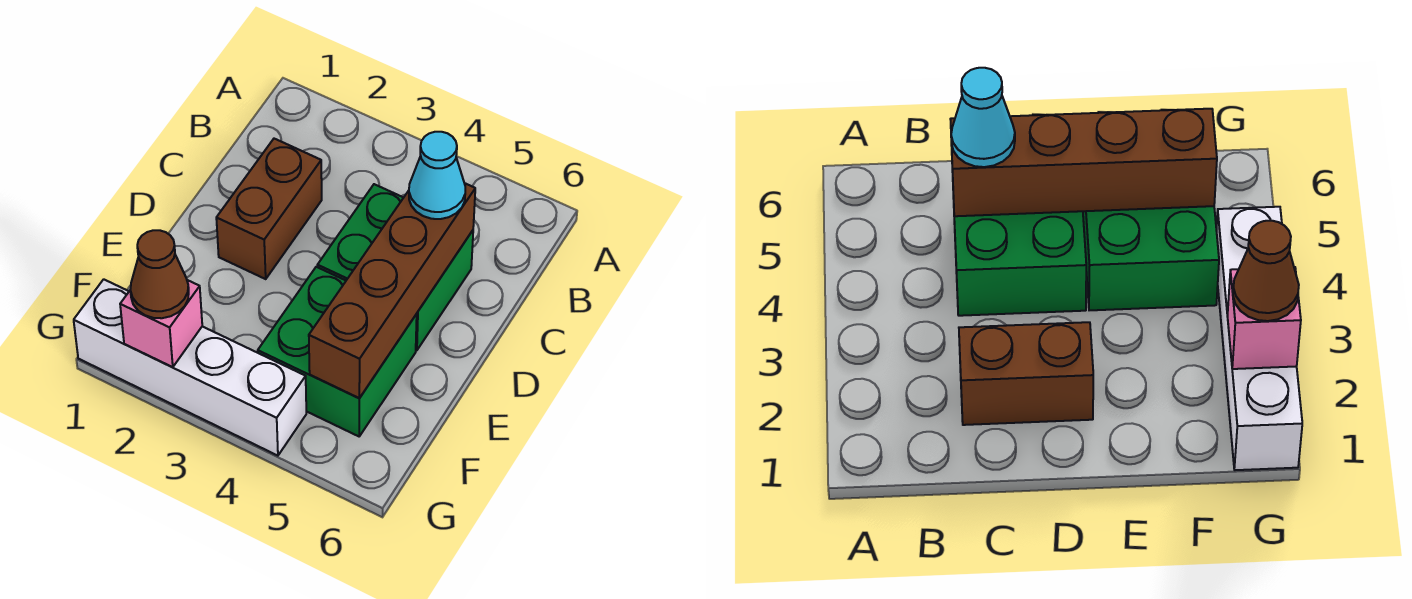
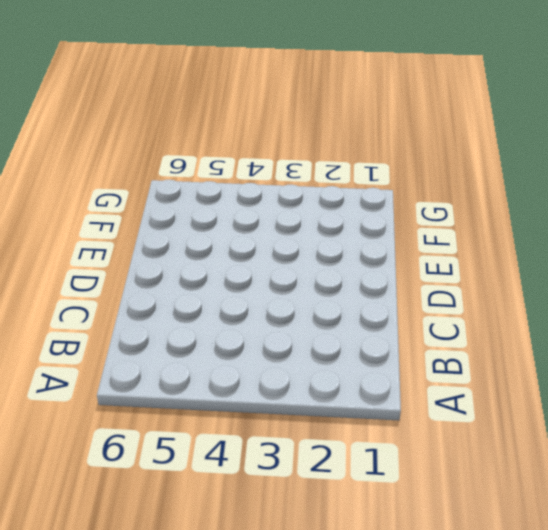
none -> brown 1x2 brick [216,139,322,279]
none -> green 2x2 brick [317,184,473,350]

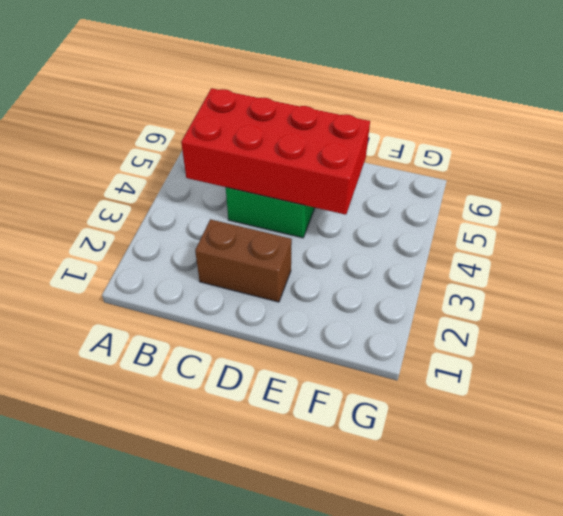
red 2x4 brick [181,88,370,215] -> brown 1x4 brick [309,183,475,398]
none -> green 2x2 brick [258,267,417,436]
none -> white 1x4 brick [74,279,306,456]

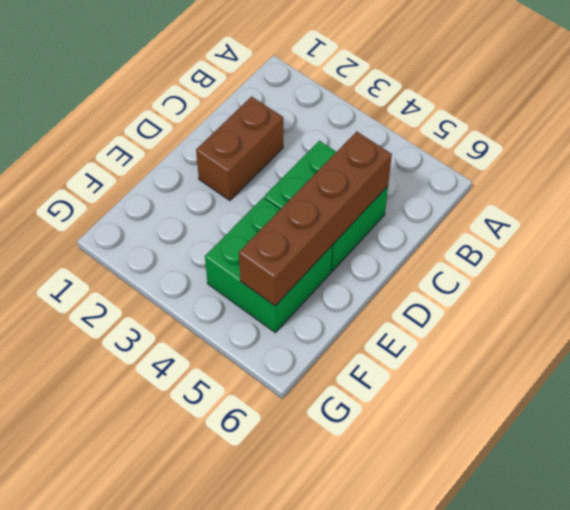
none -> white 1x4 brick [74,279,306,456]
none -> pink 1x1 brick [120,280,202,367]

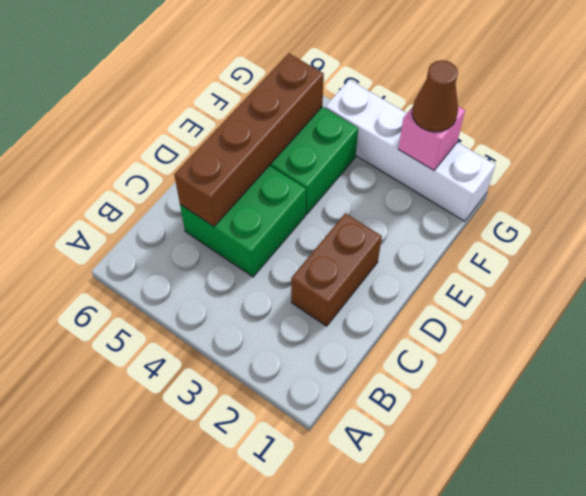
none -> cyan 1x1 cone [409,132,465,219]

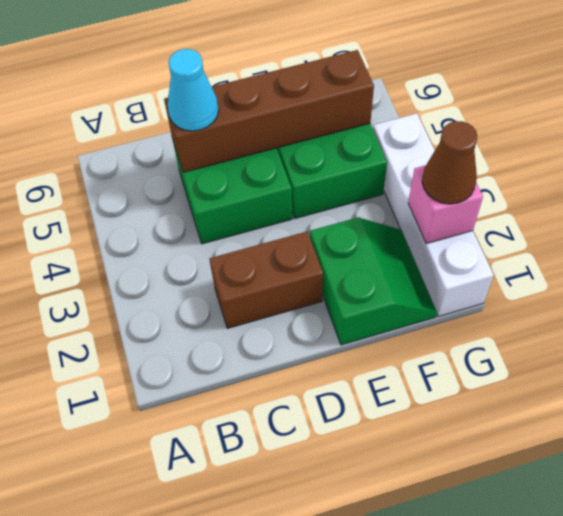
green 2x2 slope [310,218,437,345] -> none

